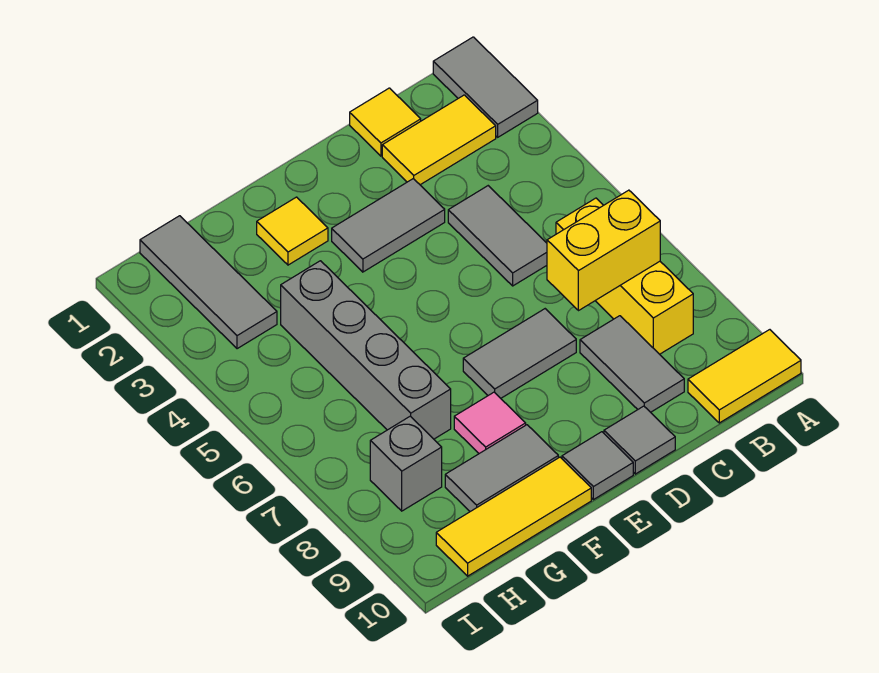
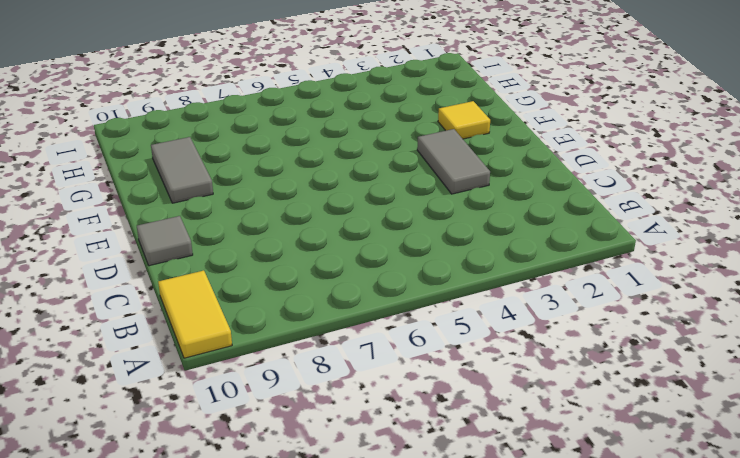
none -> grey 1x2 tile [433,37,538,137]
none -> yellow 1x2 tile [382,95,496,185]
none -> yellow 1x3 brick [556,198,693,354]

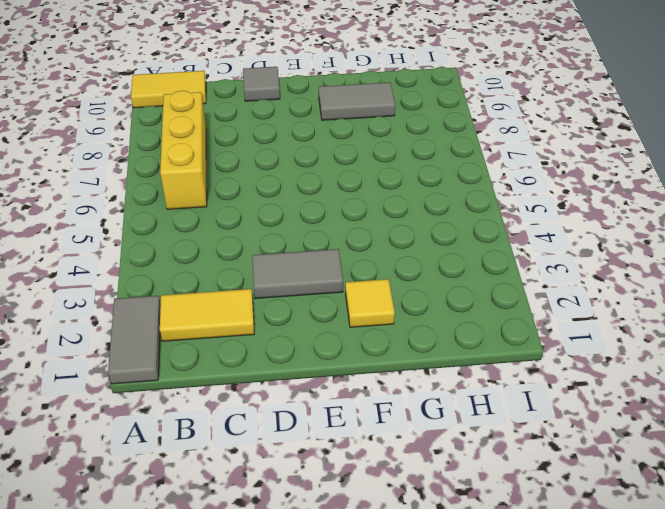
none -> yellow 1x1 tile [350,88,421,156]
none -> grey 1x2 tile [448,186,547,286]
none -> grey 1x2 tile [580,316,684,412]

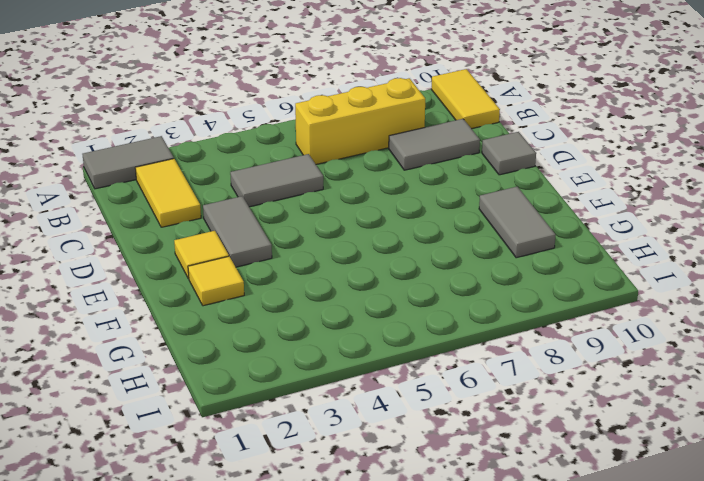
yellow 1x1 tile [174,231,229,279] -> yellow 1x1 tile moved to [350,88,421,156]
none -> grey 1x2 tile [463,309,576,398]
none -> grey 1x1 tile [562,432,633,500]
none -> pink 1x1 tile [454,392,526,453]

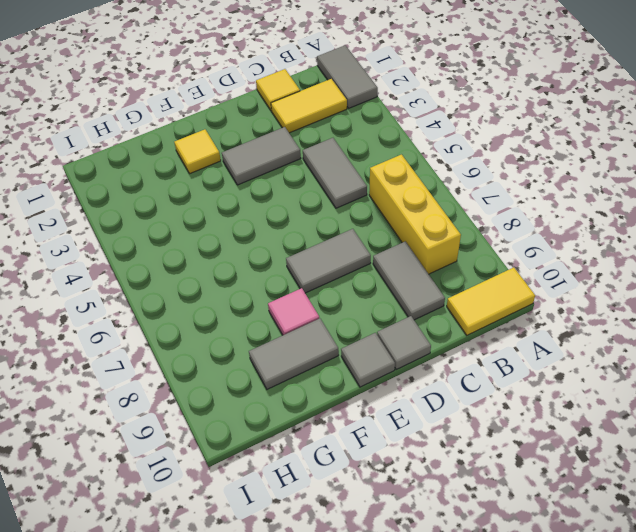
none -> yellow 1x3 tile [436,457,591,576]
none -> grey 1x4 brick [281,261,451,439]
none -> grey 1x3 tile [140,216,277,349]

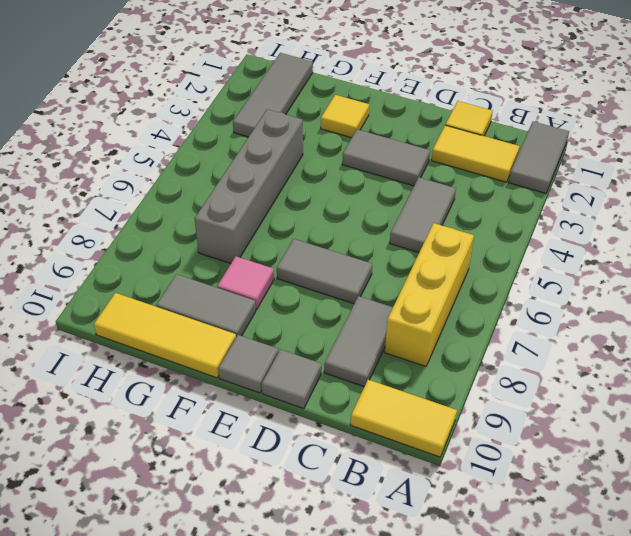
none -> grey 1x1 brick [370,416,442,511]
none -> yellow 1x2 brick [547,190,660,311]

